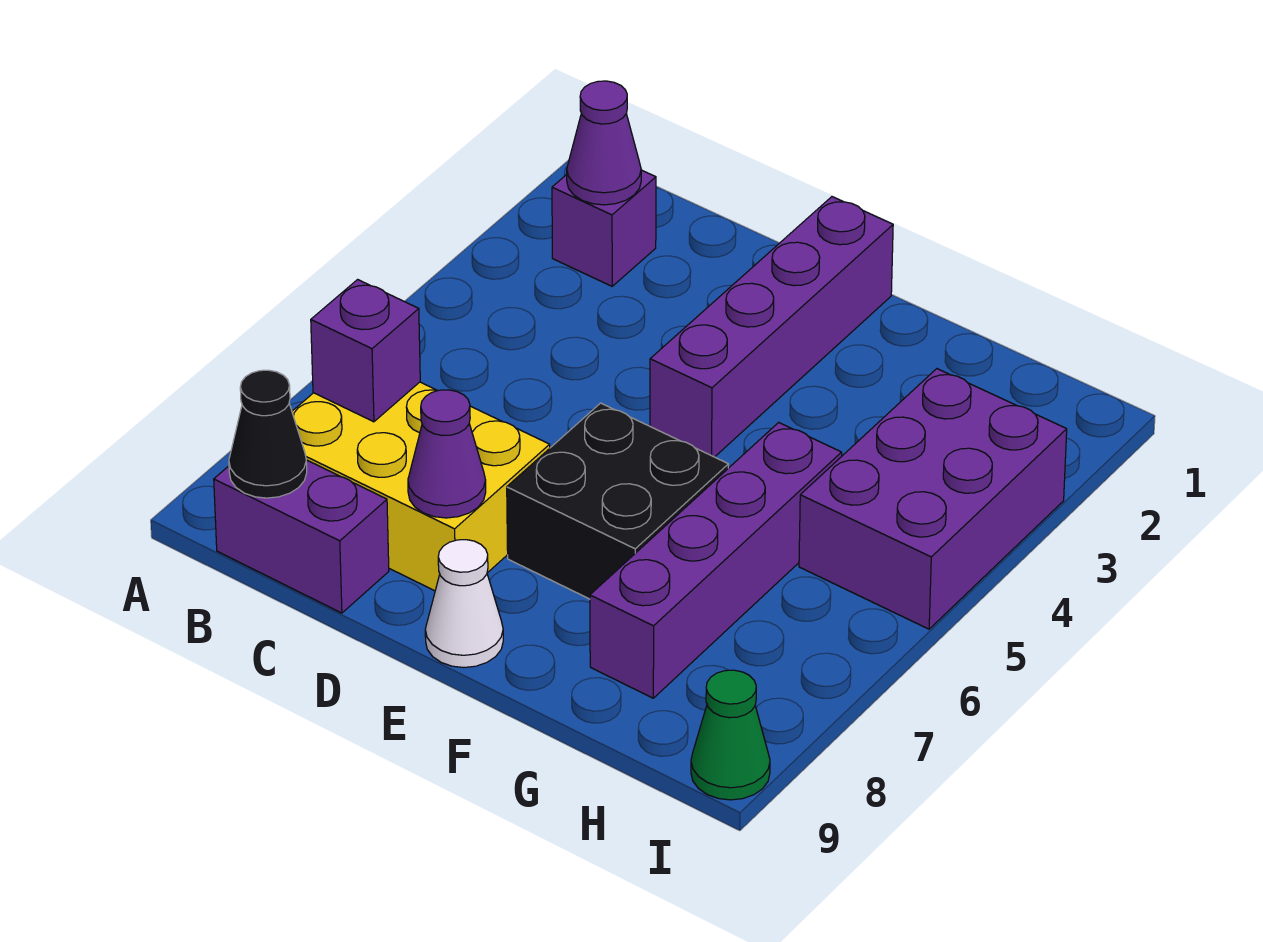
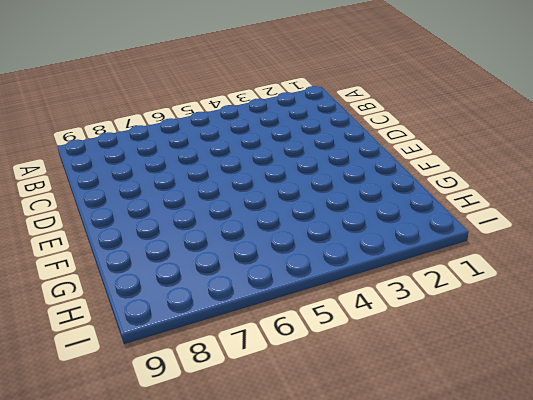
none -> purple 1x1 brick [552,170,656,286]
none -> yellow 2x3 brick [292,382,550,591]
none -> purple 1x2 brick [214,460,389,613]

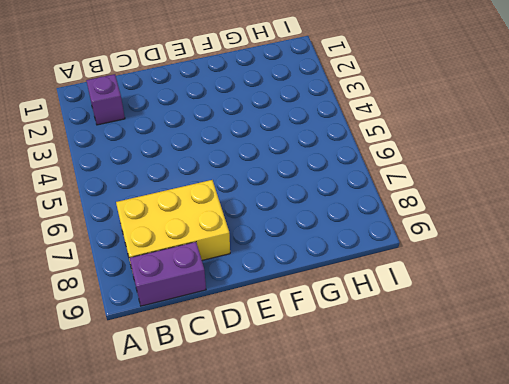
none -> purple 1x4 brick [650,197,893,457]
none -> black 2x2 brick [507,403,728,599]
none -> white 1x1 cone [425,540,503,667]

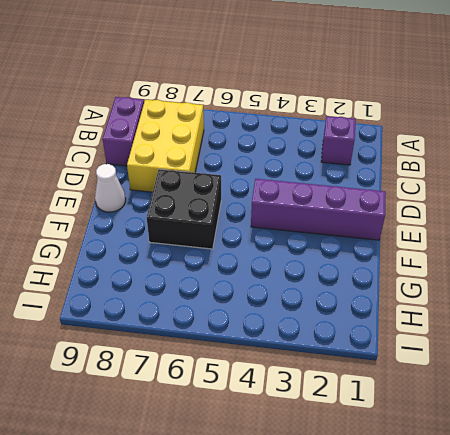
none -> purple 1x4 brick [590,422,842,698]
none -> purple 2x3 brick [799,369,1067,629]
none -> green 1x1 cone [691,670,770,800]

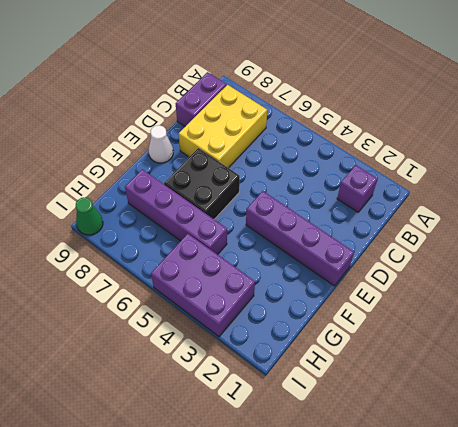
none -> purple 1x1 cone [567,81,641,205]
none -> purple 1x1 brick [311,280,420,422]
none -> black 1x1 cone [229,370,307,498]

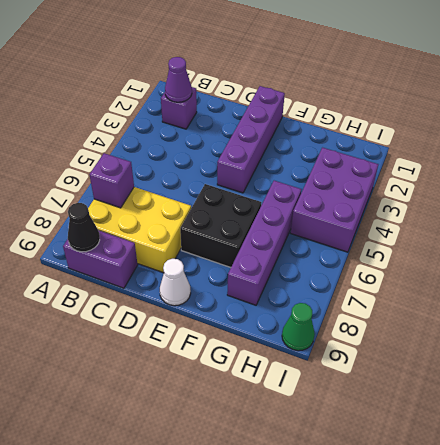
none -> purple 1x1 cone [408,390,486,518]

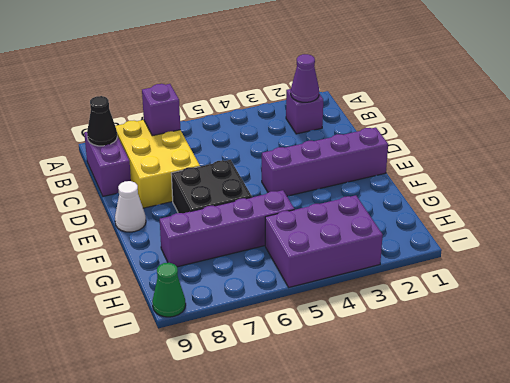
none -> purple 1x1 cone [408,390,486,518]

